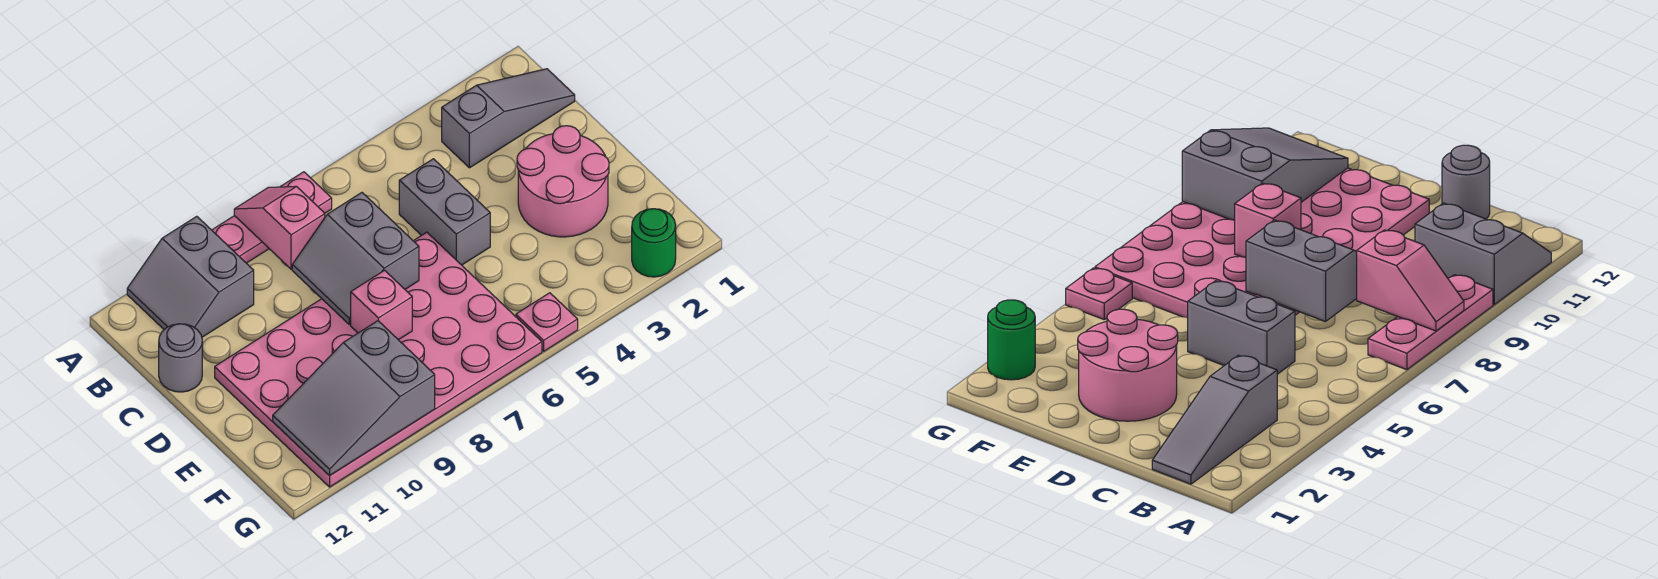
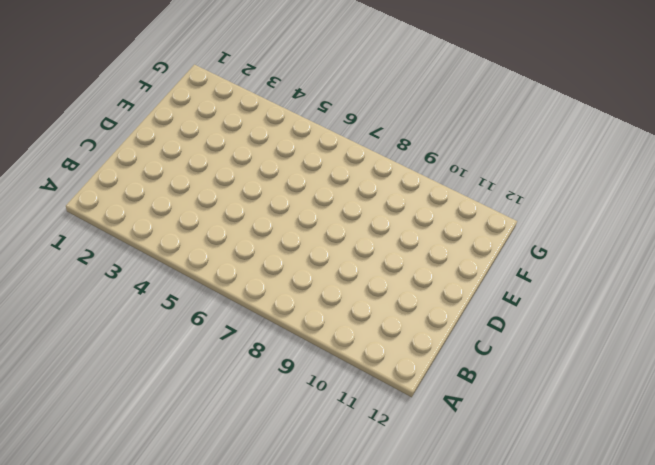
none -> pink 1x3 plate [212,172,332,263]
none -> grey 2x2 slope [127,216,254,337]
none -> grey 1x3 slope [442,69,575,168]

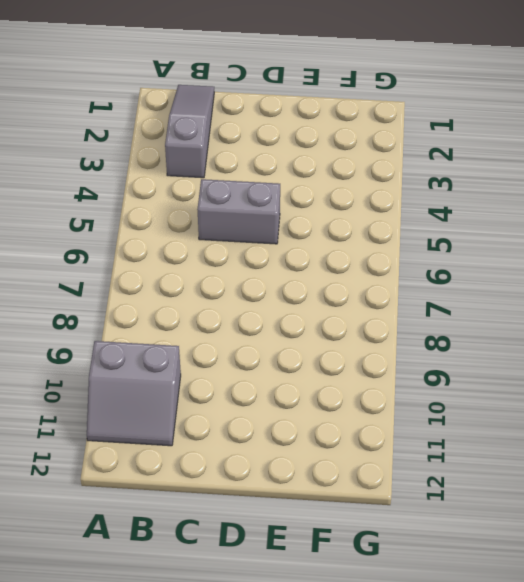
none -> pink 1x3 plate [212,172,332,263]
none -> grey 1x1 round brick [159,324,202,392]
none -> pink 2x2 round brick [517,126,609,237]

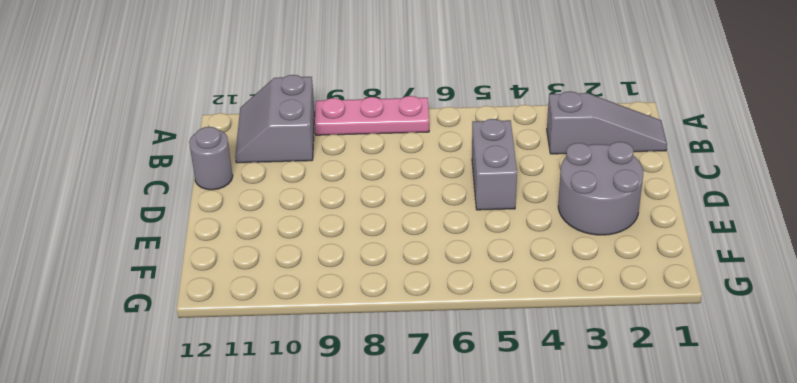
grey 2x2 round brick [558,142,643,235] -> pink 2x2 round brick [517,126,609,237]
none -> pink 4x6 plate [215,232,542,487]
none -> green 1x1 round brick [632,209,676,277]
none -> pink 1x1 plate [516,293,578,351]

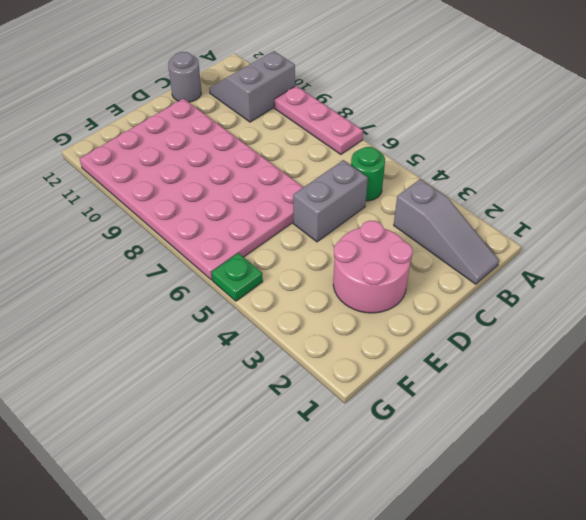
green 1x1 round brick [351,147,385,201] -> green 1x1 round brick moved to [632,209,676,277]
green 1x1 plate [211,253,263,301] -> pink 1x1 plate [516,293,578,351]
none -> pink 1x2 slope [234,186,325,269]
none -> grey 2x2 slope [292,193,419,324]
none -> pink 1x1 brick [351,270,412,340]

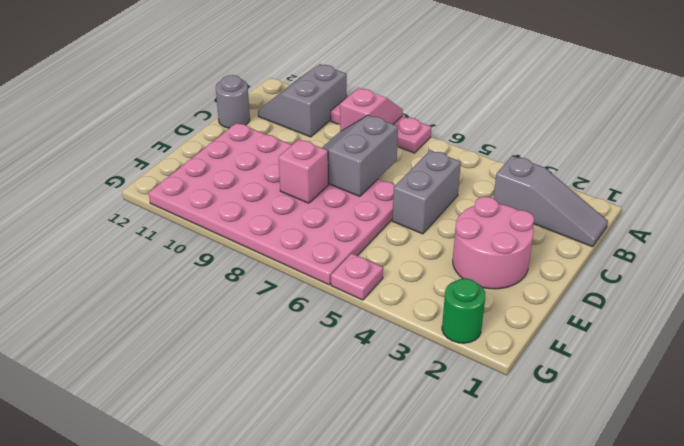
none -> grey 2x3 slope [273,321,435,476]

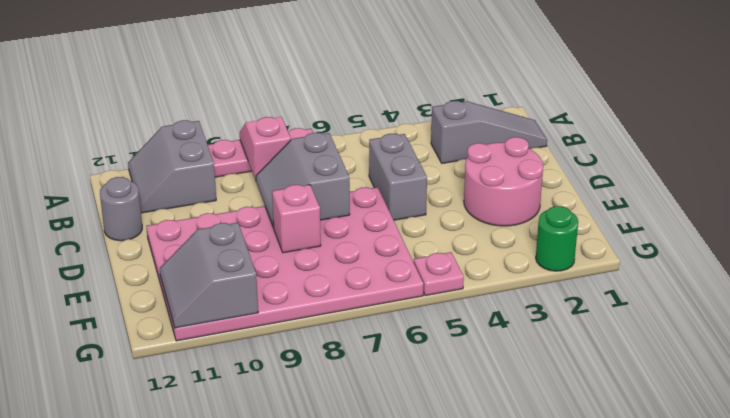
grey 2x2 slope [160,223,258,328] -> grey 2x3 slope [273,321,435,476]

